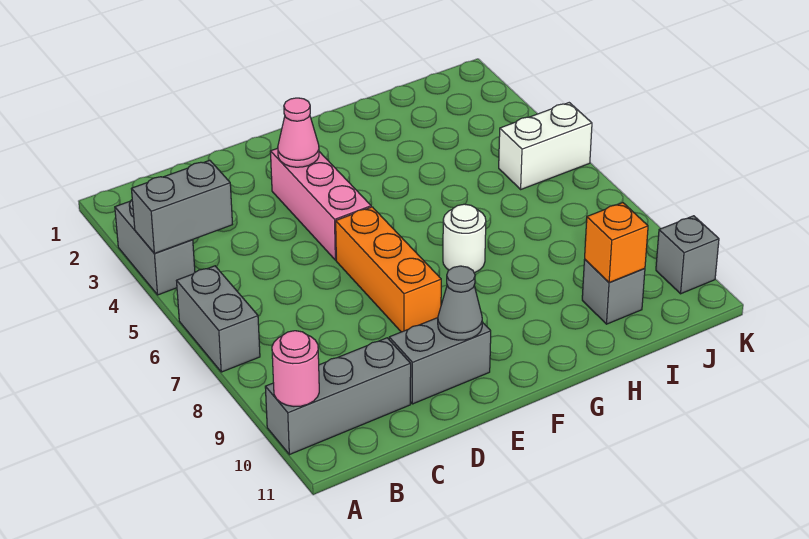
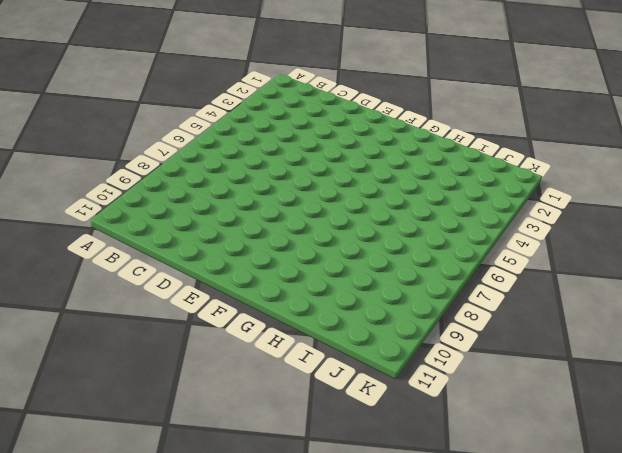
none -> grey 1x2 brick [115,200,195,295]
none -> grey 1x2 brick [177,266,260,372]
none -> grey 1x3 brick [265,338,411,455]

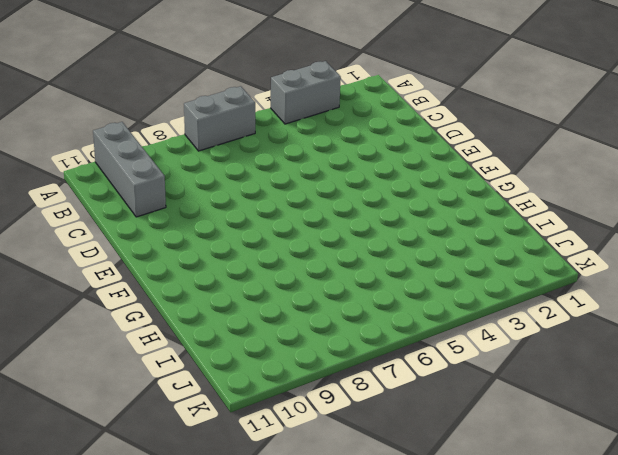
none -> grey 1x2 brick [389,318,491,404]
none -> pink 1x3 brick [270,148,371,260]
none -> orange 1x3 brick [336,207,441,332]

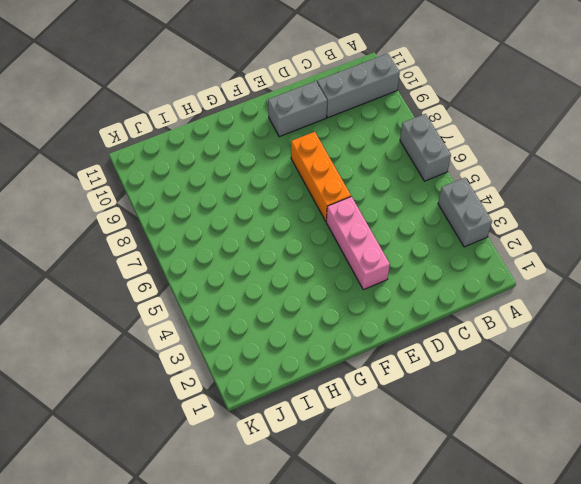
none -> white 1x1 round brick [443,204,486,273]
none -> grey 1x1 brick [582,260,645,324]
none -> white 1x2 brick [499,103,592,189]

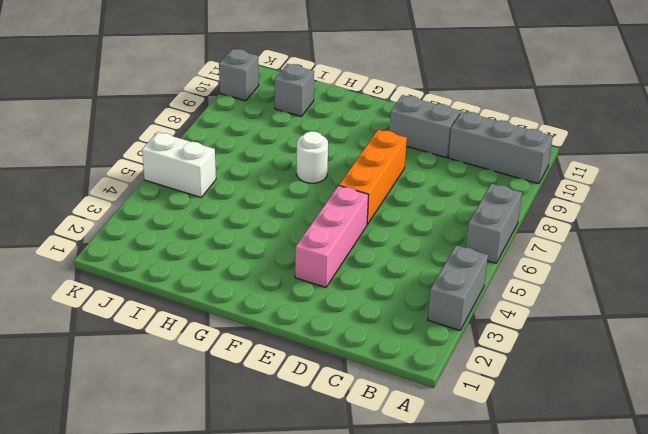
none -> grey 1x2 brick [132,160,232,253]
none -> pink 1x1 round brick [272,331,319,406]
none -> pink 1x1 cone [278,98,319,167]

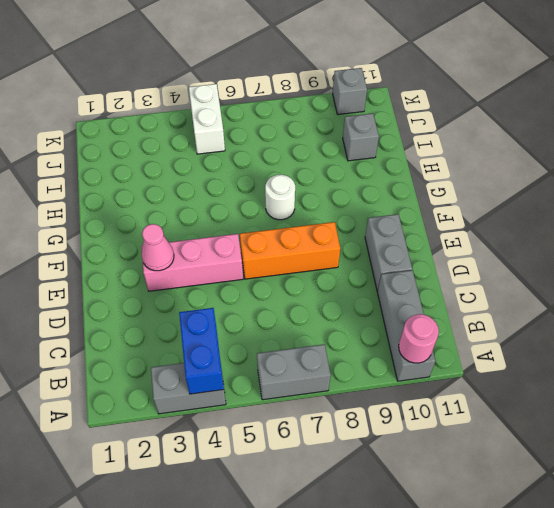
blue 1x2 brick [179,308,224,394] -> grey 1x2 brick [132,160,232,253]
none -> grey 1x1 cone [438,266,482,340]
none -> orange 1x1 brick [585,203,648,283]

